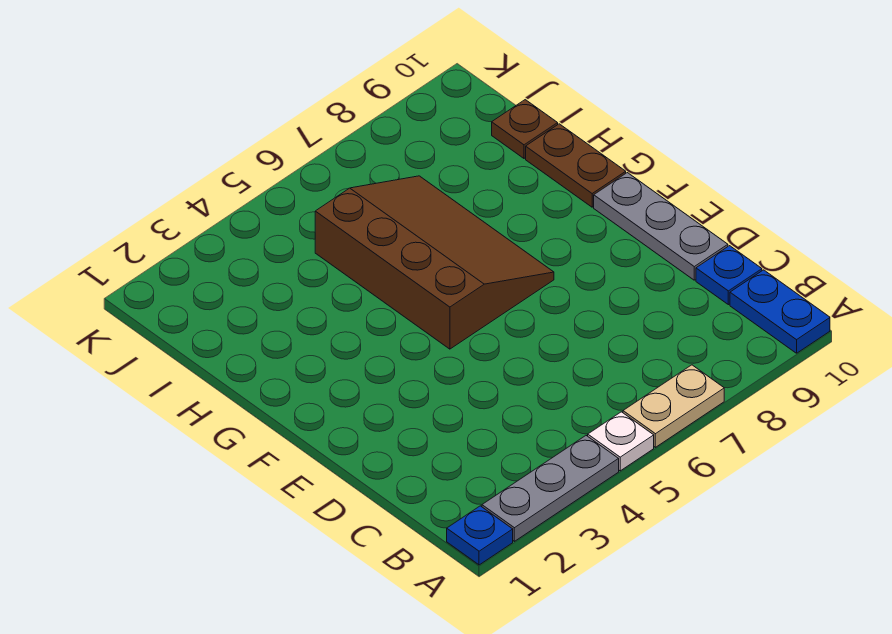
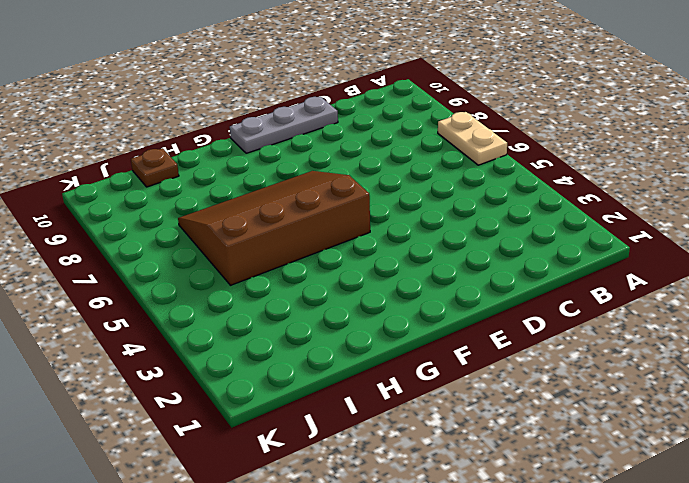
none -> blue 1x1 plate [447,506,513,565]
none -> grey 1x3 plate [482,436,619,541]

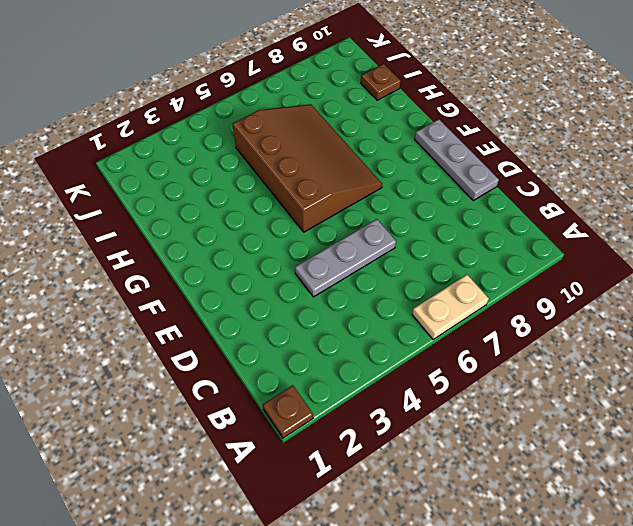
brown 1x1 plate [263,385,313,438] -> blue 1x1 plate [447,506,513,565]
grey 1x3 plate [295,219,396,297] -> grey 1x3 plate moved to [482,436,619,541]
none -> white 1x1 plate [588,412,654,471]
none -> blue 1x2 plate [730,270,830,353]

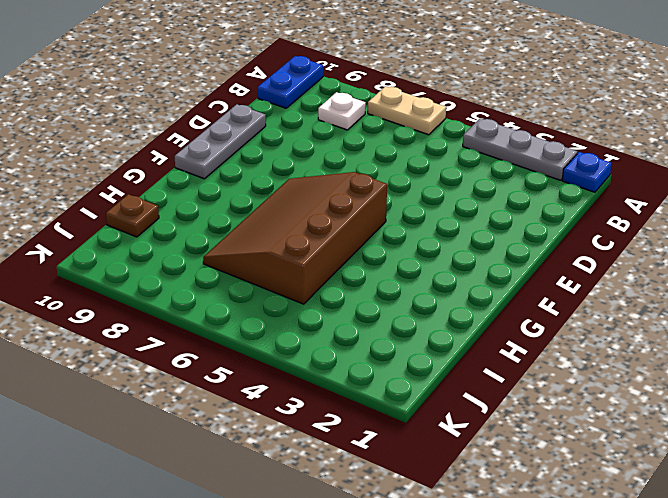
white 1x1 plate [318,92,366,130] -> white 1x1 plate moved to [588,412,654,471]
none -> blue 1x1 plate [696,246,762,305]
none -> brown 1x2 plate [526,124,626,207]

